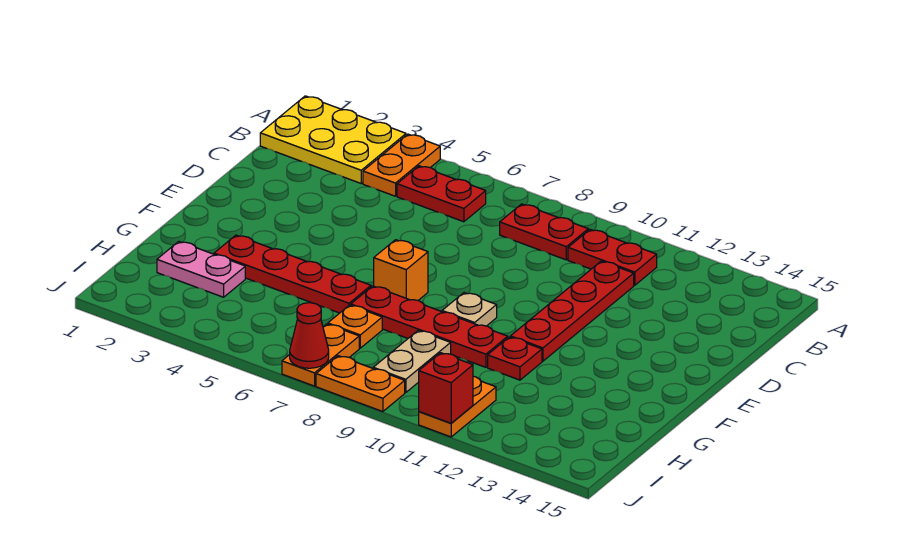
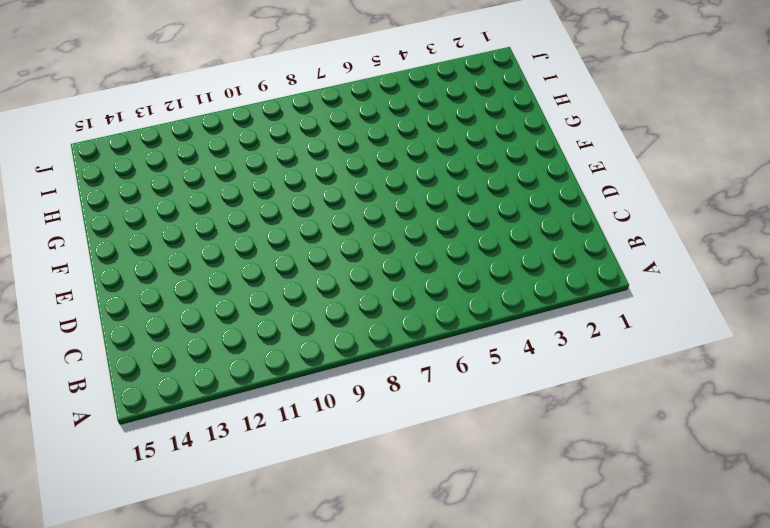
none -> yellow 2x3 plate [260,96,406,183]
none -> orange 1x2 plate [363,134,440,196]
none -> red 1x2 plate [397,166,486,222]

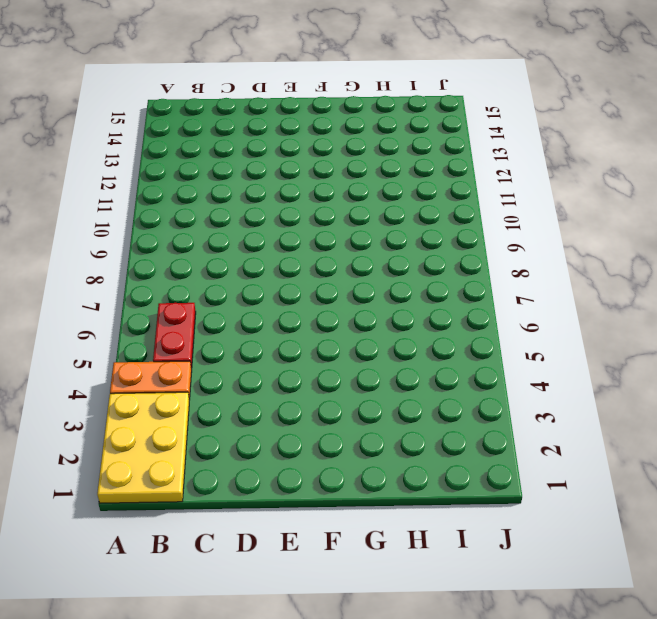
none -> red 1x2 plate [500,204,588,260]
none -> red 1x2 plate [568,230,657,285]
none -> red 1x4 plate [511,261,634,361]

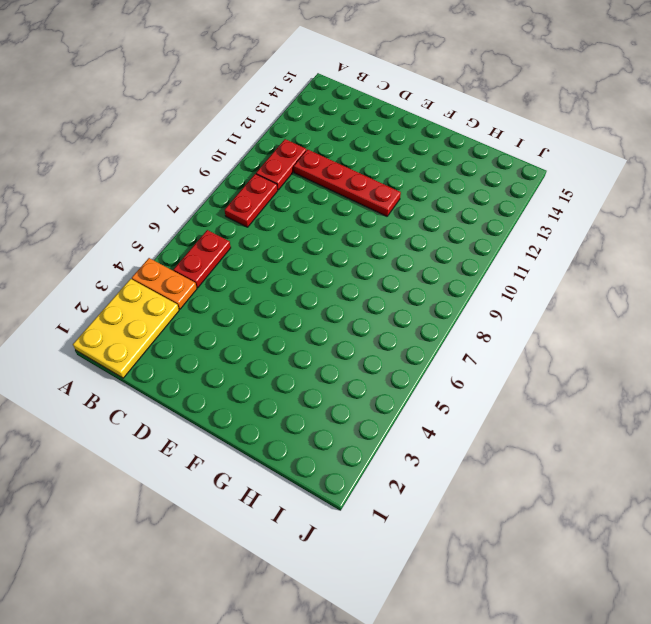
none -> orange 1x1 brick [374,240,428,300]
none -> tan 1x1 plate [442,293,497,326]
none -> red 1x4 plate [214,235,371,313]

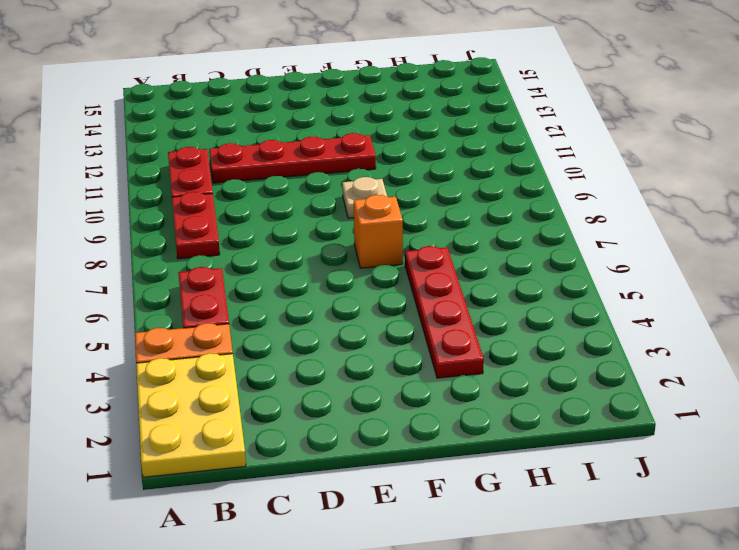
none -> red 1x4 plate [351,286,508,367]
none -> red 1x1 plate [488,337,542,380]
none -> pink 1x2 plate [157,241,245,297]

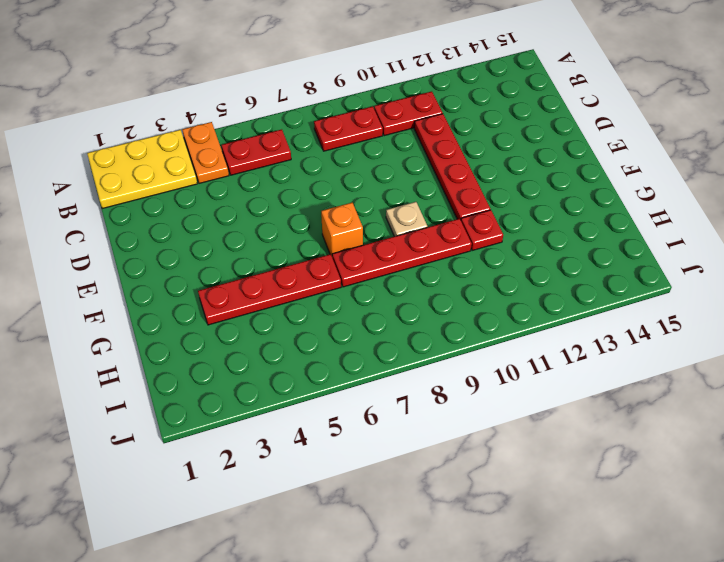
none -> pink 1x2 plate [157,241,245,297]
none -> orange 1x1 plate [328,305,382,348]
none -> tan 1x2 plate [373,330,451,393]

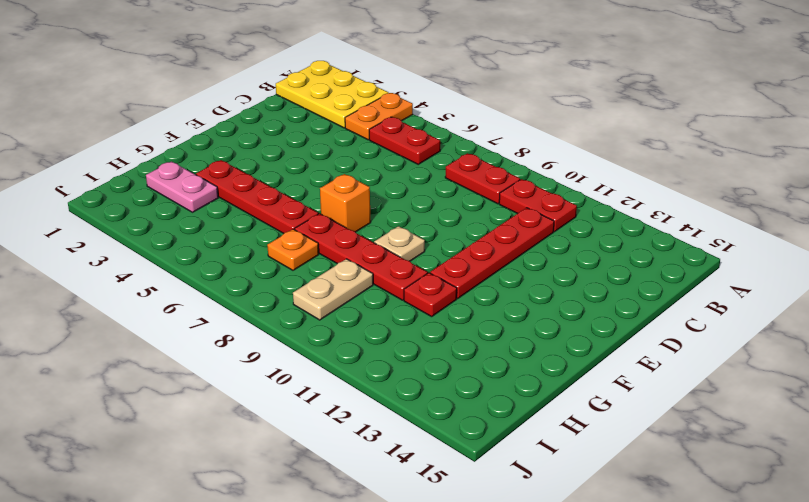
none -> orange 1x2 plate [282,324,359,386]
none -> orange 1x2 plate [419,376,496,437]
none -> orange 1x2 plate [316,356,405,412]

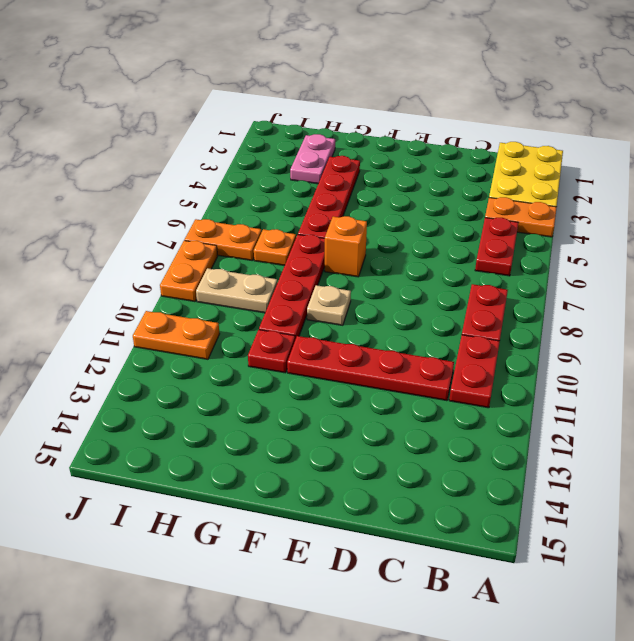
none -> red 1x1 cone [290,303,329,368]
none -> red 1x1 brick [419,353,473,423]

